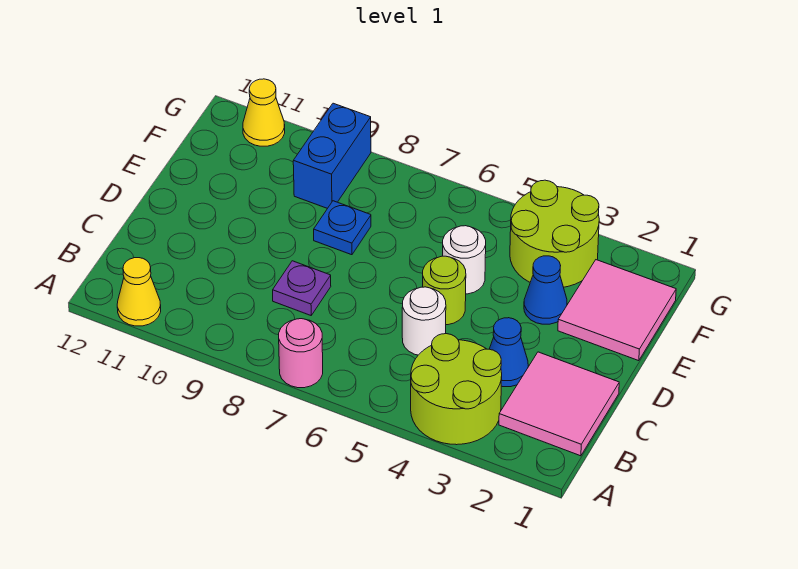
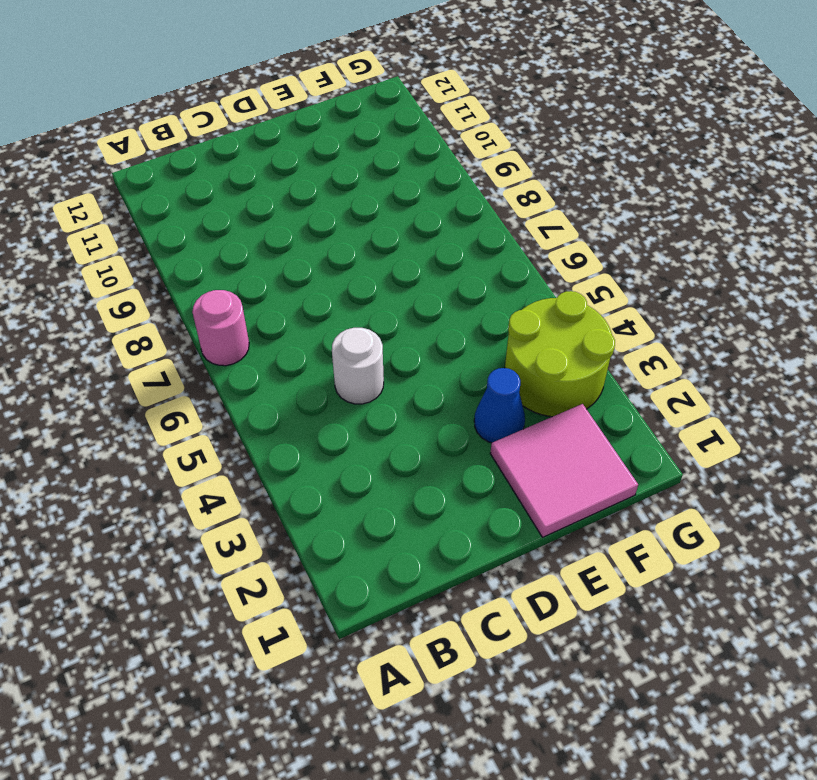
none -> lime 2x2 round brick [411,334,502,445]
none -> yellow 1x1 cone [117,258,161,326]
none -> pink 2x2 tile [499,352,619,456]

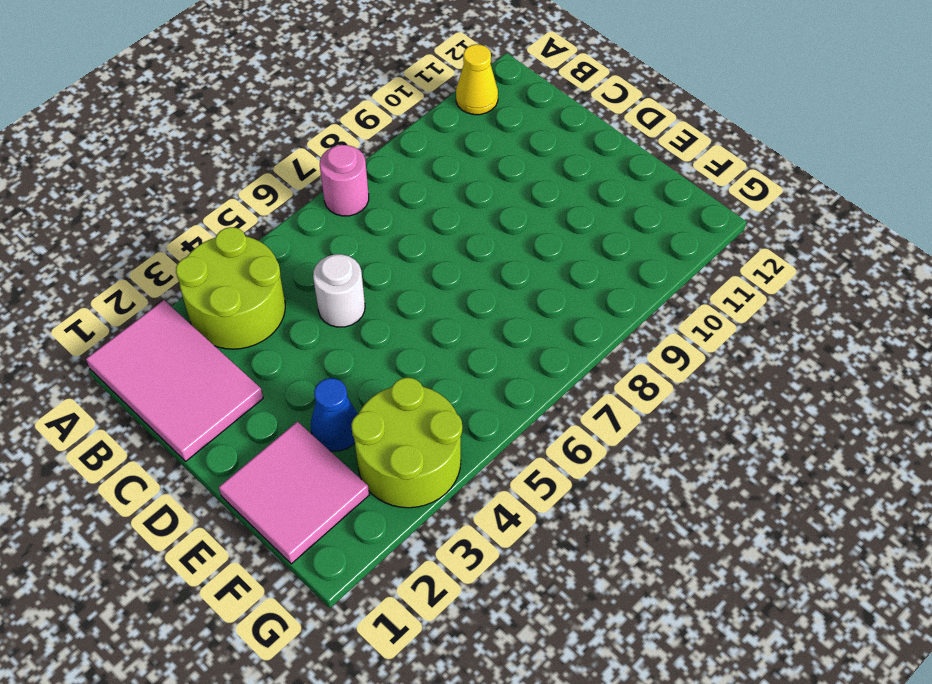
pink 2x3 tile [86,300,263,461] -> pink 2x2 tile [499,352,619,456]
none -> blue 1x1 cone [490,318,528,387]
none -> purple 1x1 plate [273,261,331,315]
none -> lime 1x1 round brick [423,256,466,325]

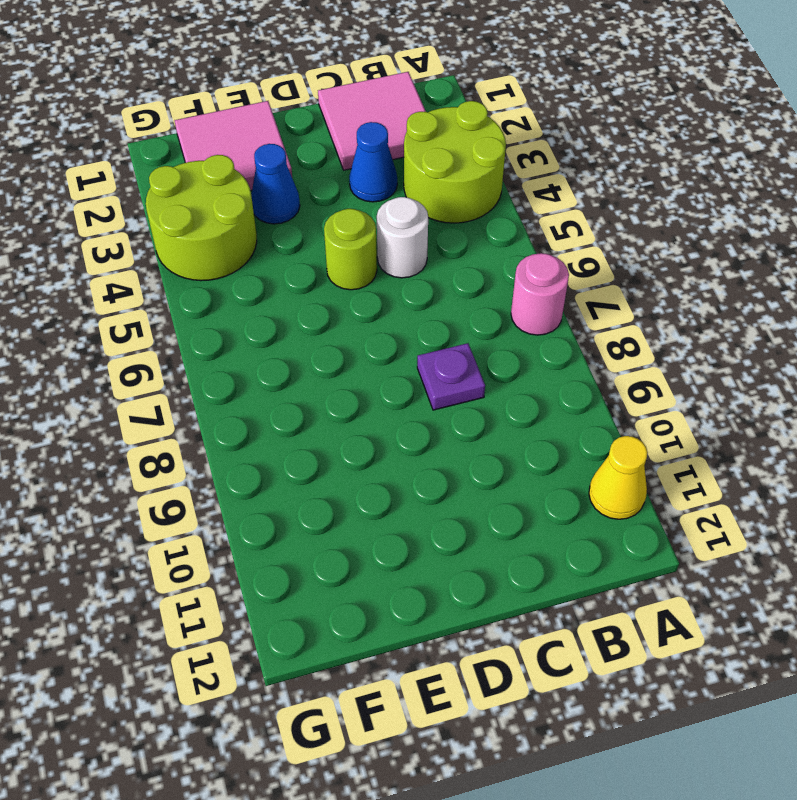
none -> white 1x1 round brick [443,226,486,294]
none -> blue 1x1 plate [314,201,371,255]
none -> blue 1x2 brick [293,103,371,208]

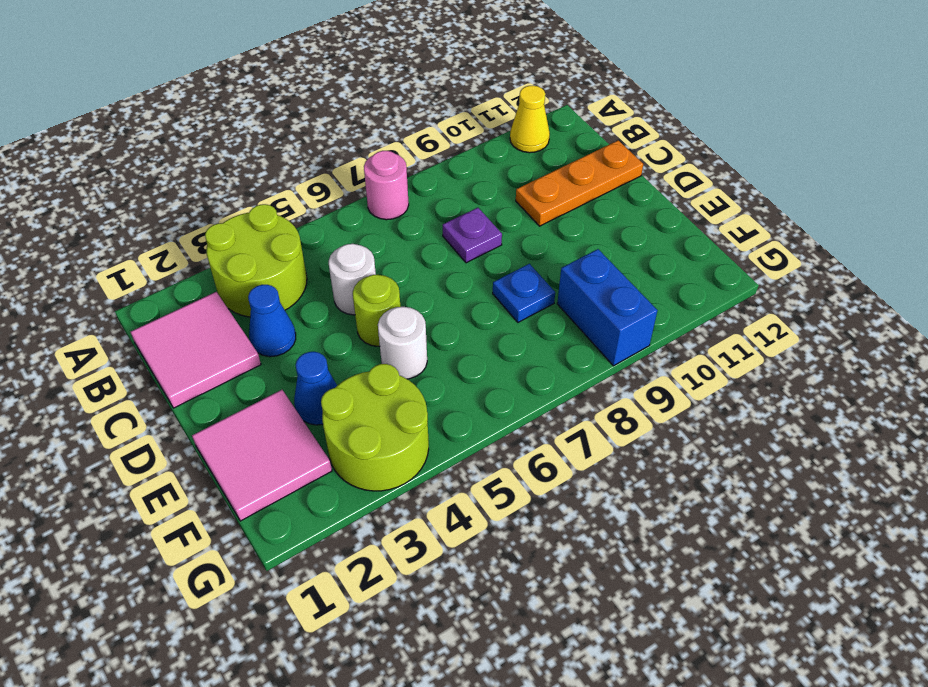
orange 1x3 plate [516,141,643,226] -> none
none -> yellow 1x1 cone [243,79,285,146]

